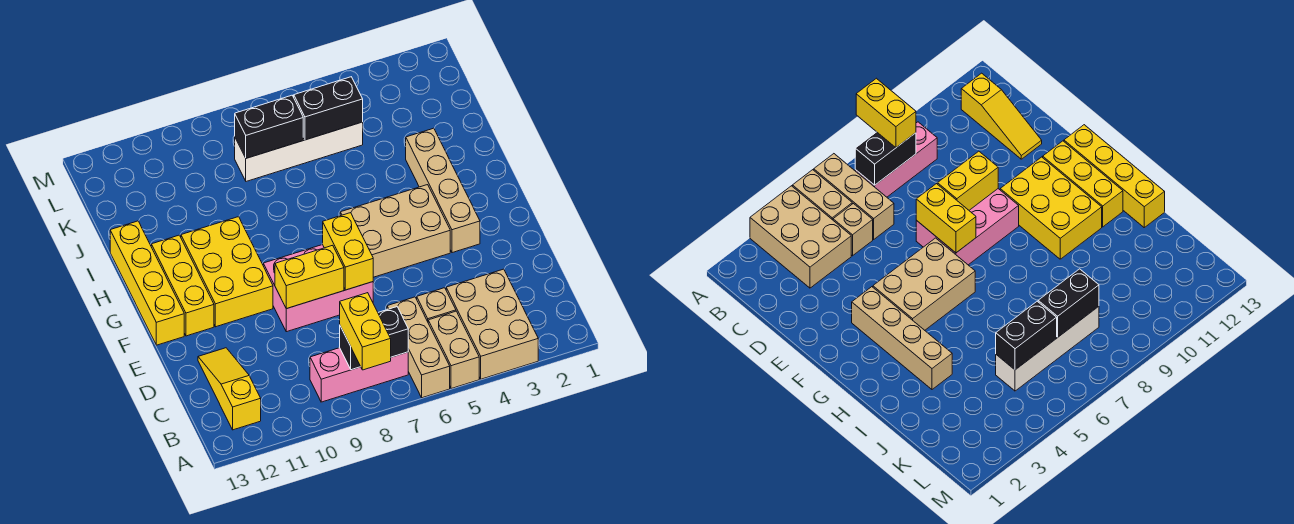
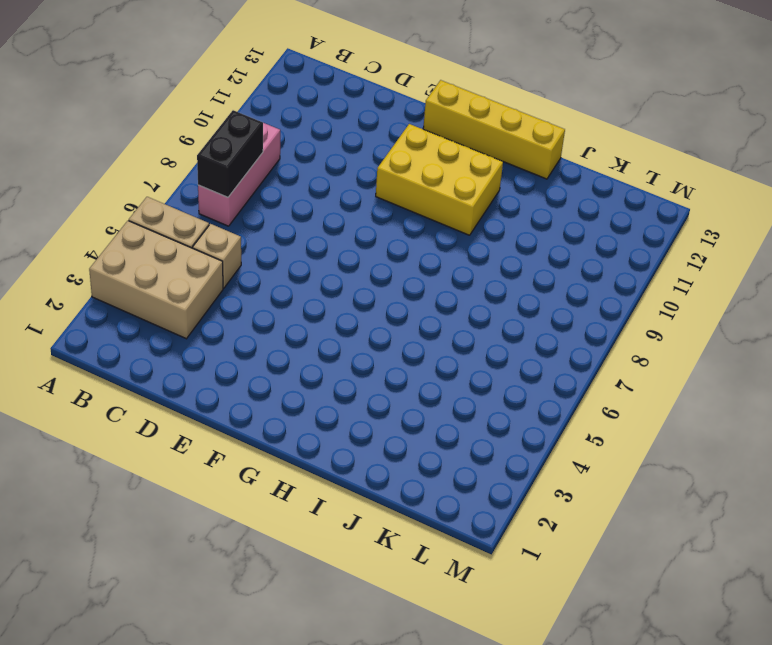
none -> tan 1x3 brick [387,297,450,398]
none -> yellow 1x3 slope [198,348,261,430]
none -> pink 2x3 brick [263,245,373,332]

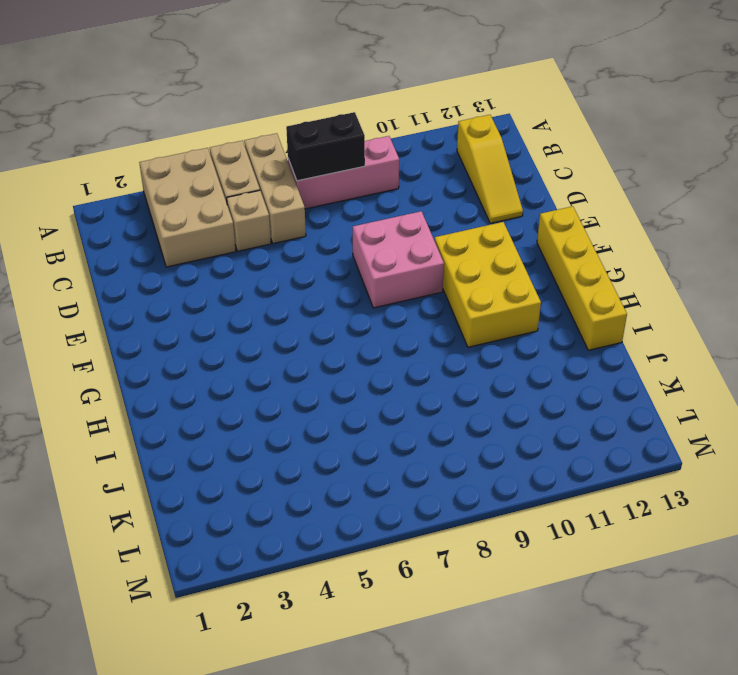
pink 2x2 brick [353,211,444,308] -> pink 2x3 brick [263,245,373,332]
none -> tan 1x4 brick [406,128,480,253]
none -> tan 2x3 brick [340,185,450,277]
none -> yellow 1x3 brick [151,235,214,336]

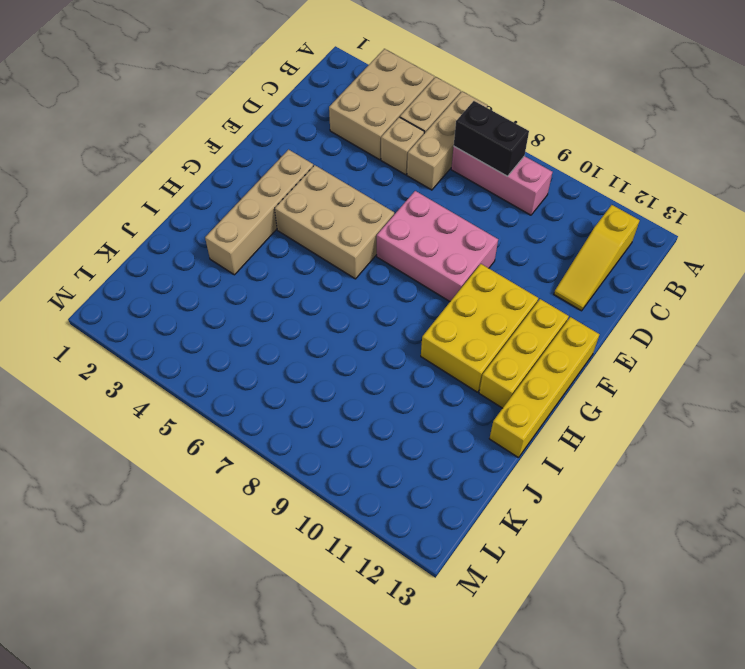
none -> white 1x4 brick [235,122,363,181]
none -> yellow 1x2 brick [323,213,373,290]
none -> yellow 1x2 brick [275,245,344,309]

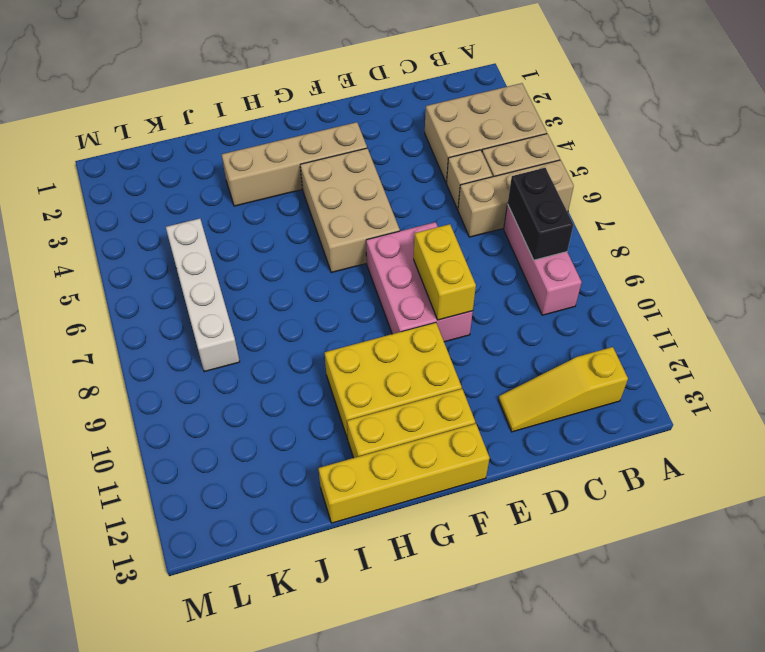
none -> yellow 1x2 brick [323,213,373,290]
none -> black 1x2 brick [294,77,363,140]
none -> black 1x2 brick [235,95,303,158]

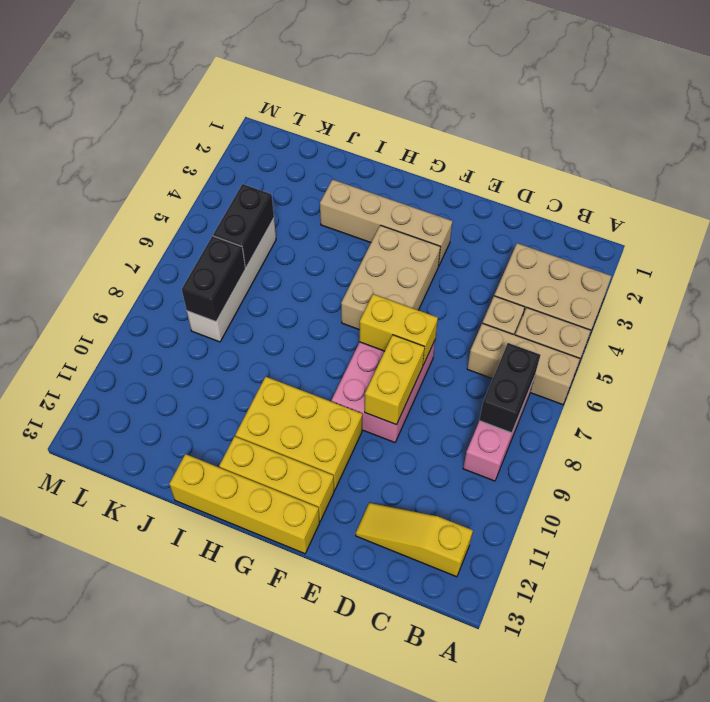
none -> yellow 1x2 brick [340,293,391,370]

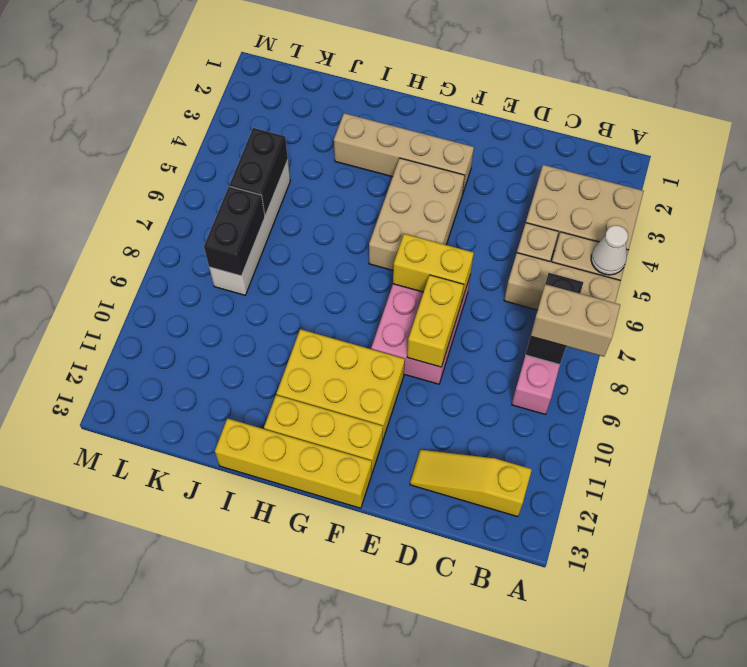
white 1x1 cone [591,225,628,275] -> none
tan 1x2 brick [531,284,620,357] -> yellow 1x2 brick [340,293,391,370]

